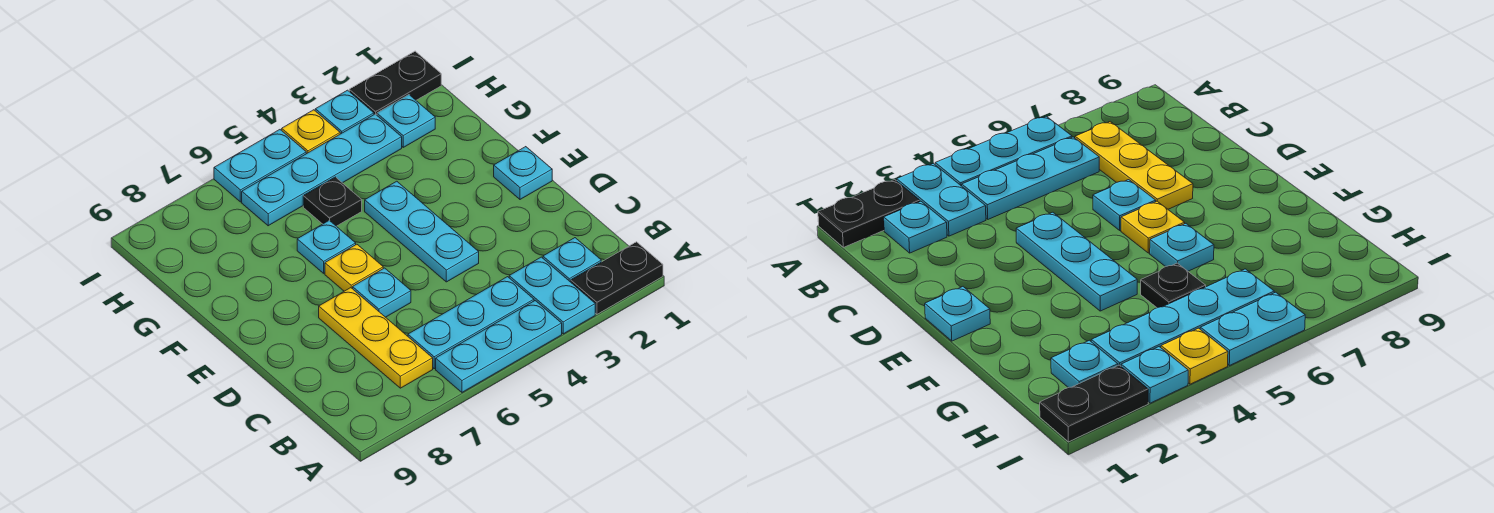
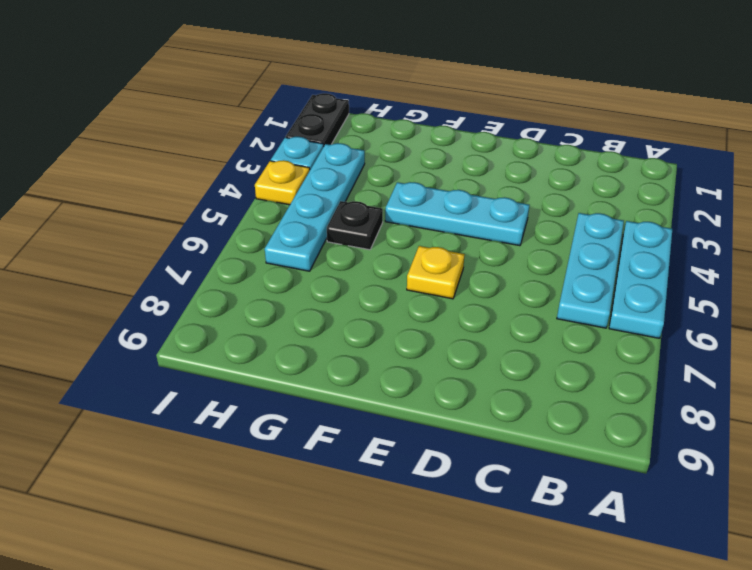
none -> black 1x2 plate [571,242,663,314]
none -> cyan 1x2 plate [509,257,595,334]
none -> cyan 1x1 plate [543,238,601,282]

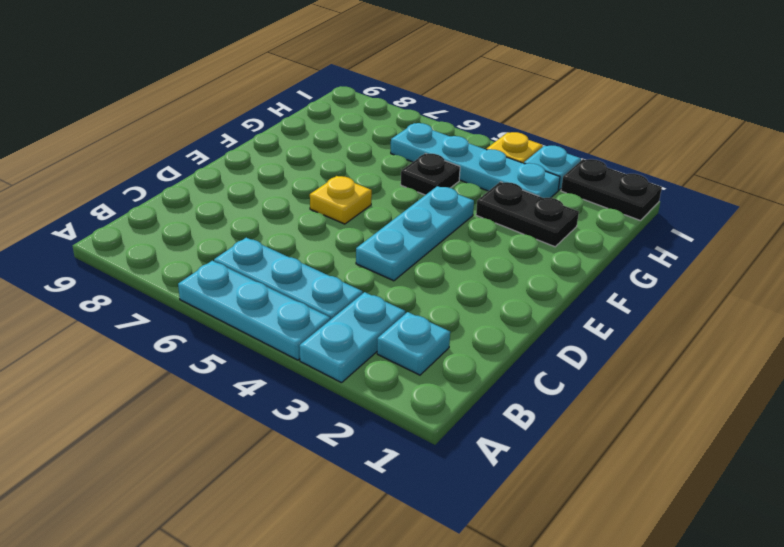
black 1x2 plate [476,182,579,247] -> black 1x2 plate moved to [571,242,663,314]
none -> yellow 1x3 plate [319,288,433,388]
none -> cyan 1x1 plate [353,268,411,317]
none -> cyan 1x1 plate [494,147,552,199]

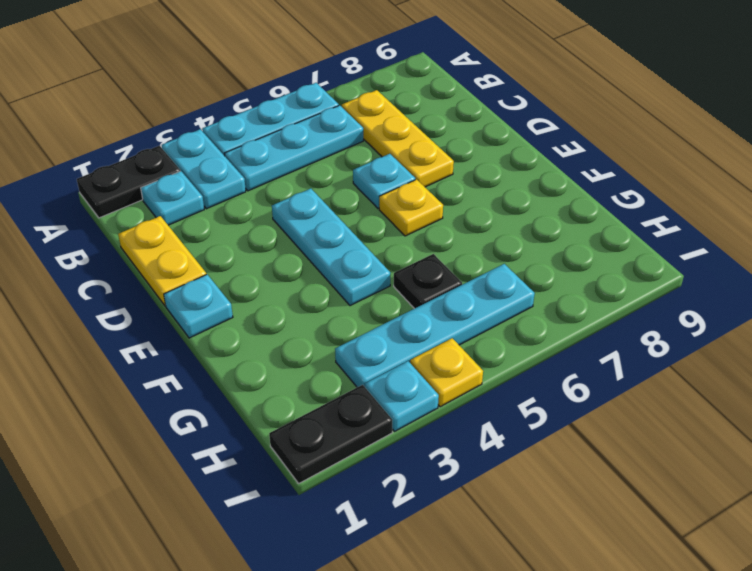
yellow 1x2 plate [118,216,206,306] -> none
none -> cyan 1x1 plate [297,220,356,273]
none -> cyan 1x1 plate [377,95,435,147]
none -> cyan 1x2 plate [214,130,306,202]

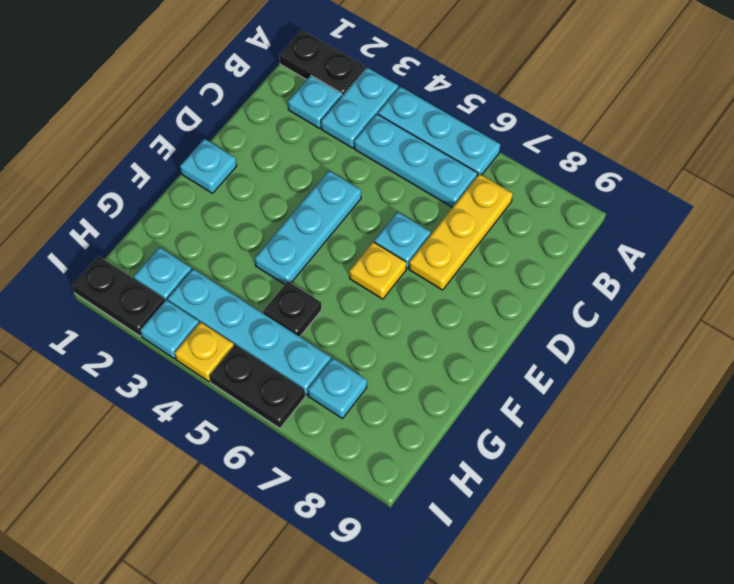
cyan 1x1 plate [308,358,367,419] -> cyan 1x1 plate moved to [297,220,356,273]
black 1x2 plate [209,345,305,428] -> cyan 1x2 plate [214,130,306,202]

